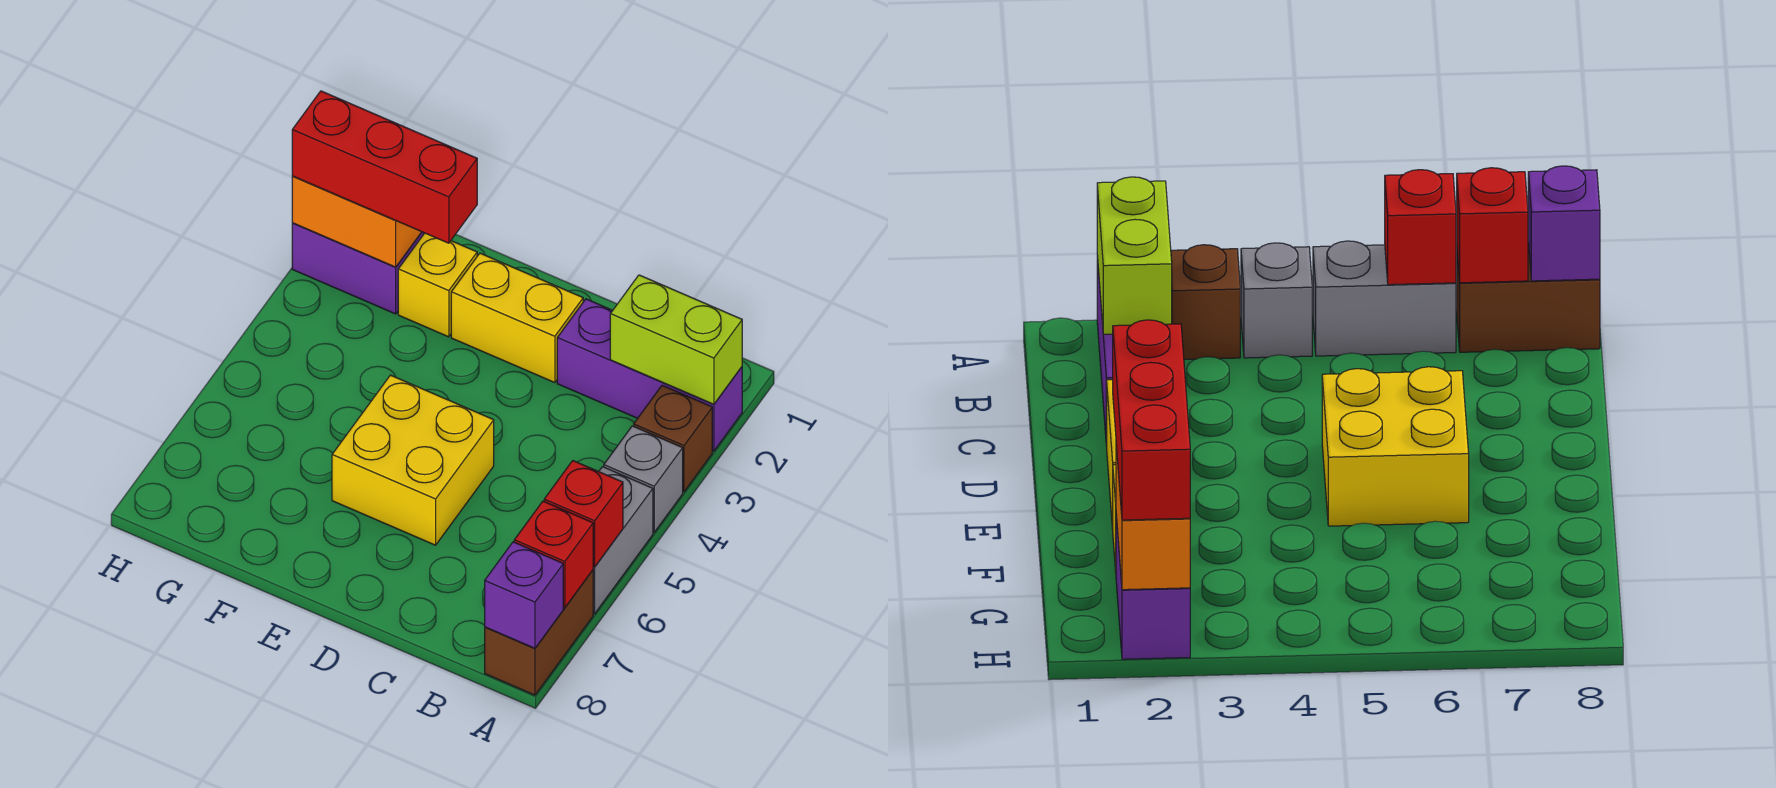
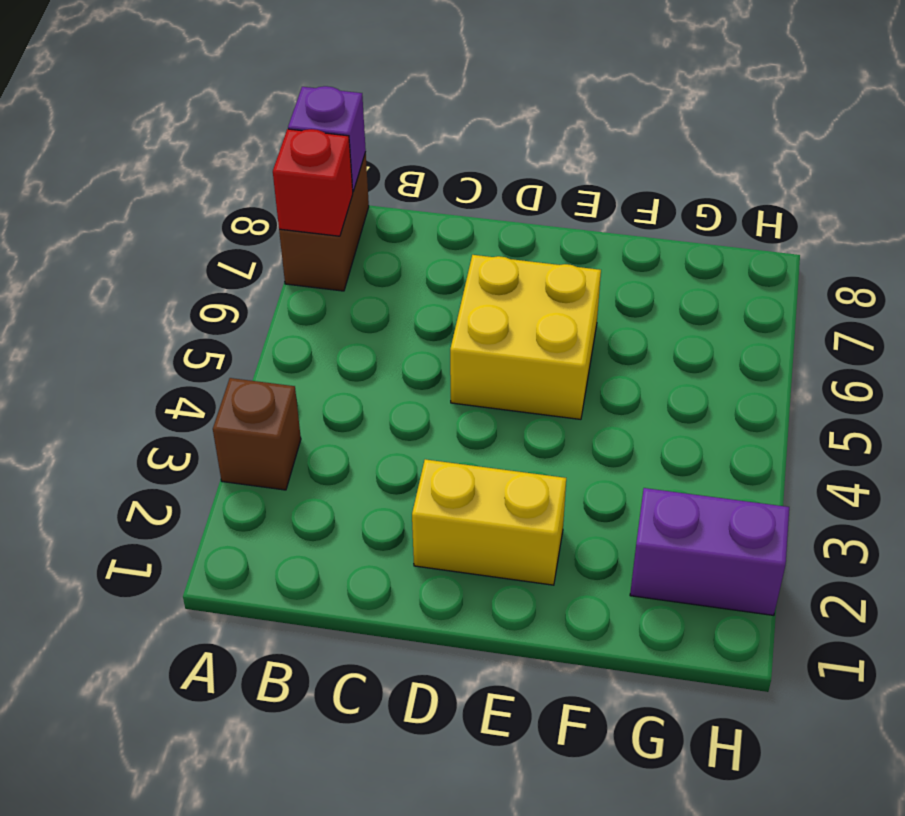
none -> purple 1x3 brick [557,299,742,451]
none -> grey 1x1 brick [604,426,683,532]
none -> grey 1x2 brick [593,467,653,614]

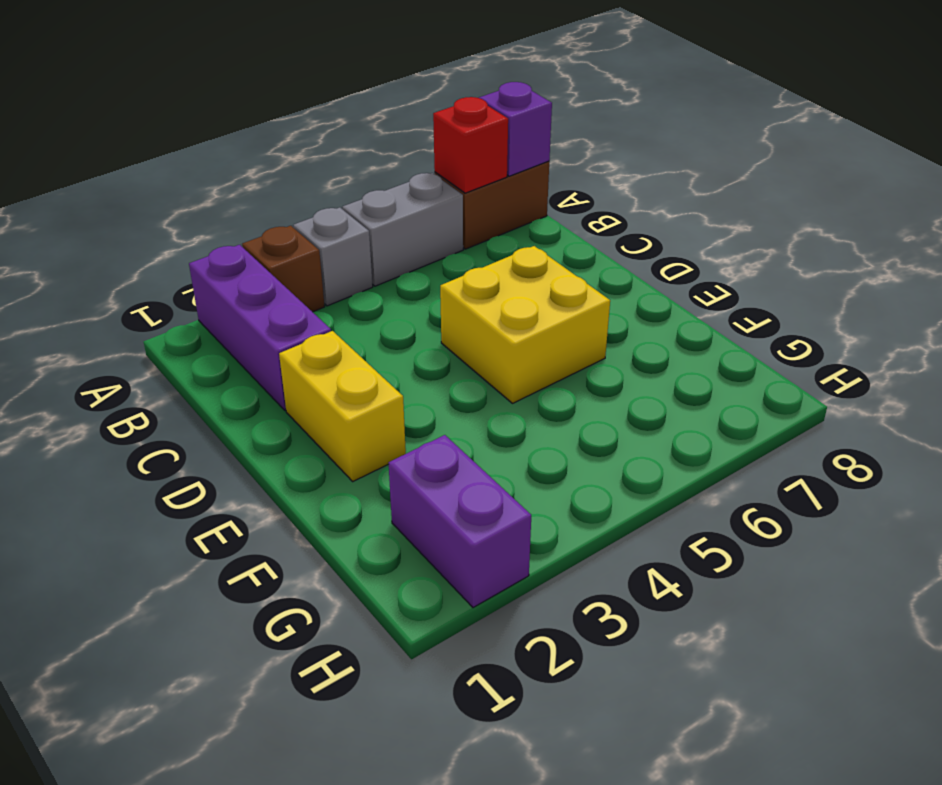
none -> yellow 1x1 brick [398,233,477,337]
none -> lime 1x2 brick [610,275,742,404]
none -> red 1x1 brick [544,461,623,567]

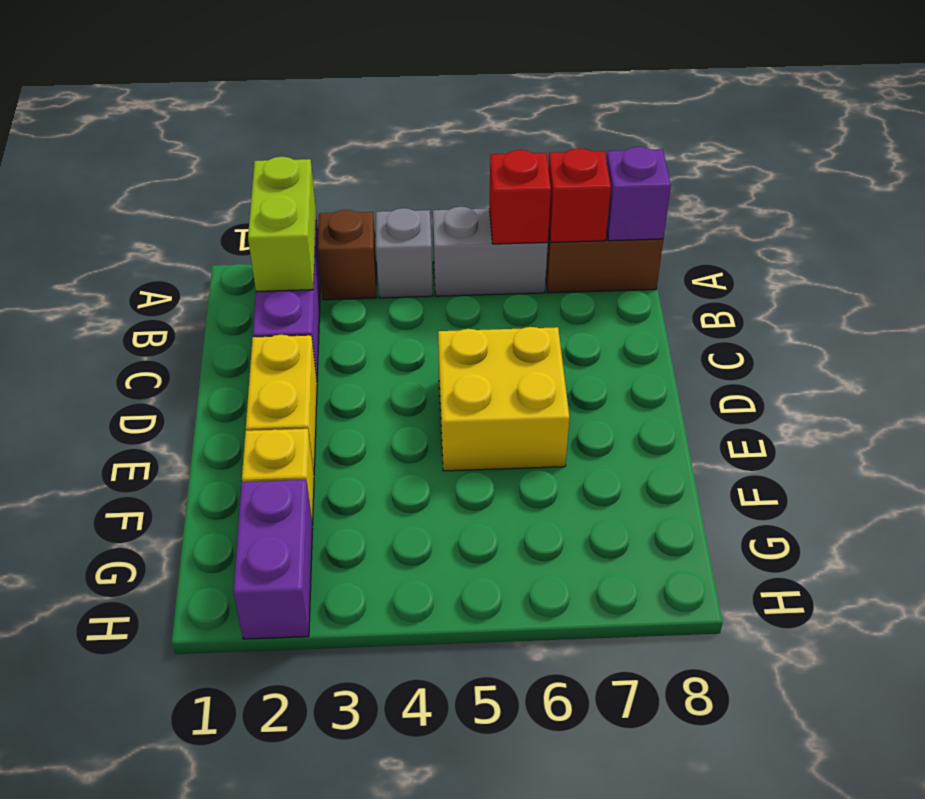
none -> orange 1x2 brick [292,176,421,267]
none -> red 1x3 brick [292,91,477,243]

